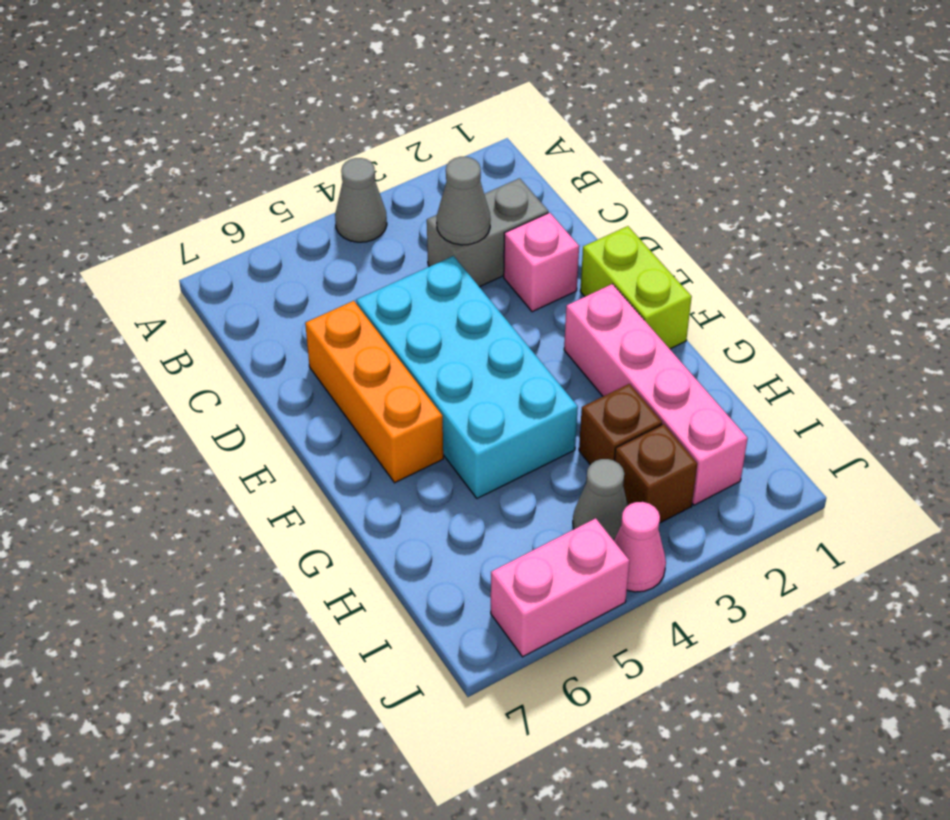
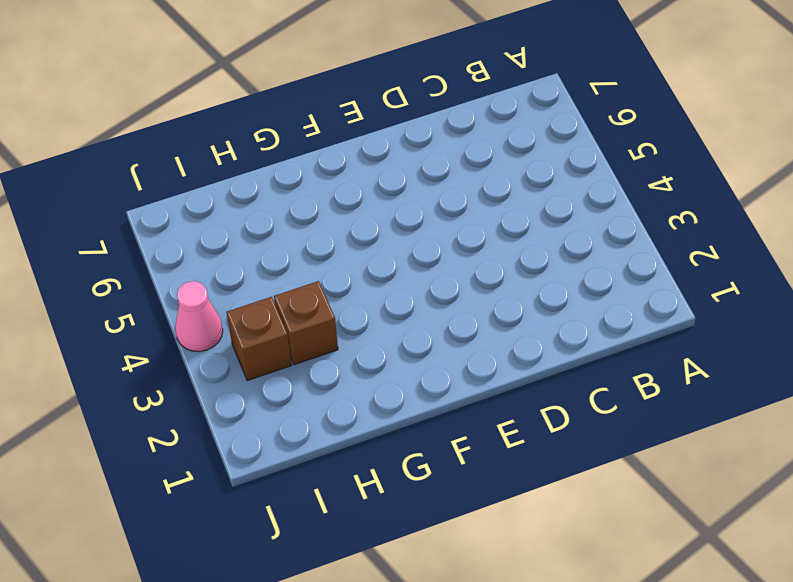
none -> grey 1x1 cone [335,158,387,242]
none -> grey 1x2 brick [427,178,548,287]
none -> pink 1x1 brick [504,213,579,312]

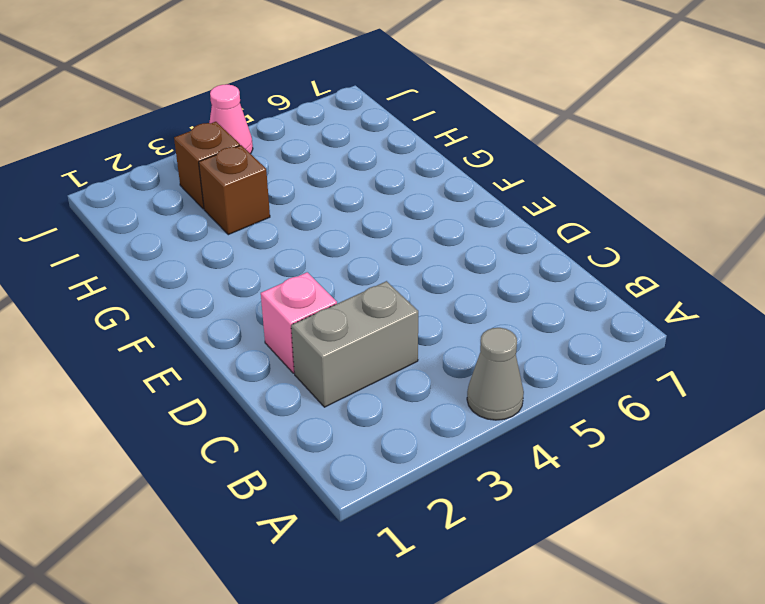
none -> cyan 2x4 brick [356,256,578,498]
none -> orange 1x3 brick [305,301,443,483]
none -> lime 1x2 brick [580,226,692,349]

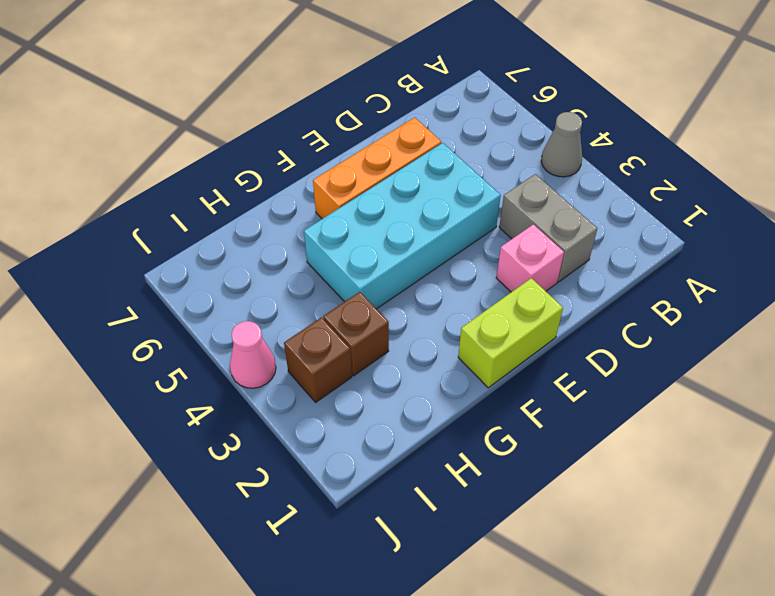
none -> pink 1x4 brick [564,284,748,505]
none -> grey 1x1 cone [573,459,628,540]
none -> pink 1x2 brick [491,518,630,657]

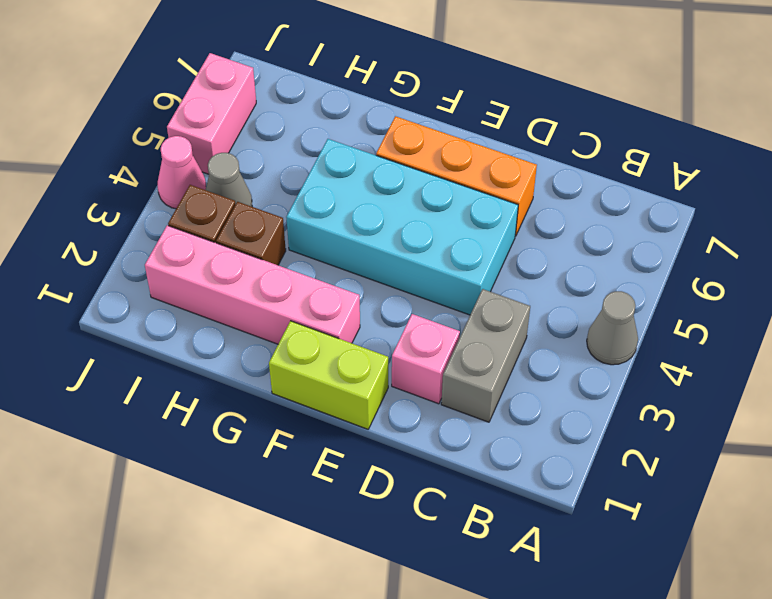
none -> grey 1x1 cone [437,157,491,245]

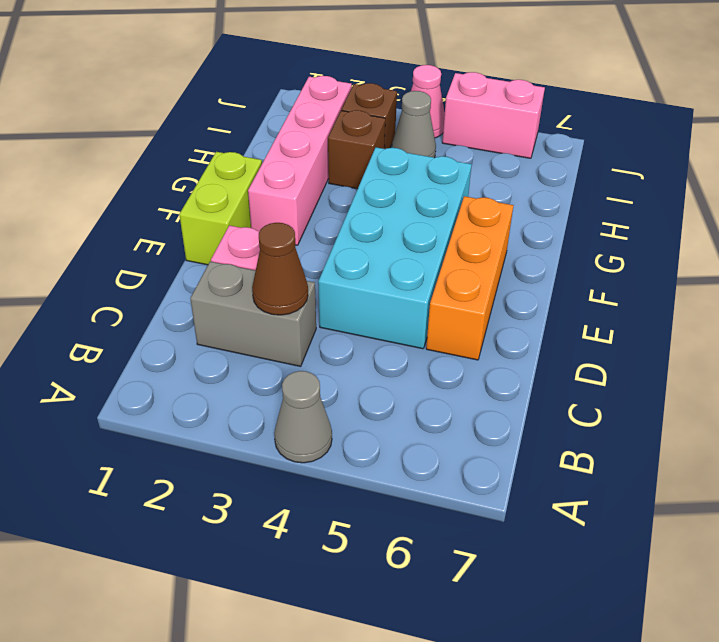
brown 1x1 cone [252,223,308,315] -> grey 1x1 cone [437,157,491,245]

